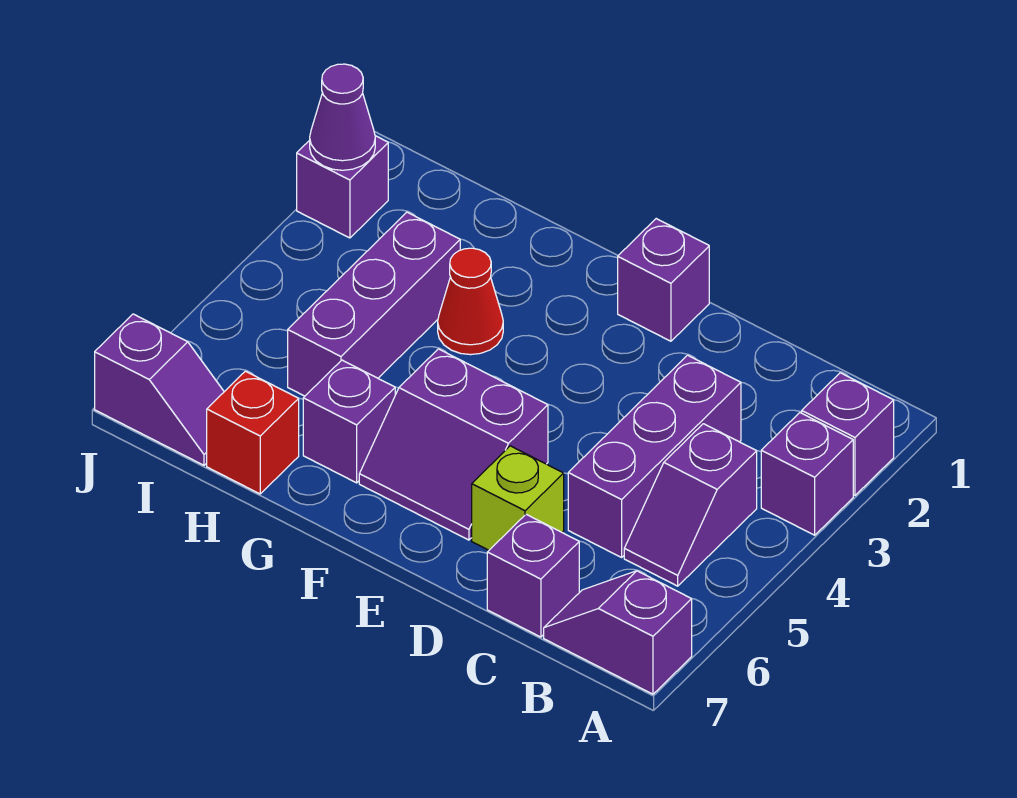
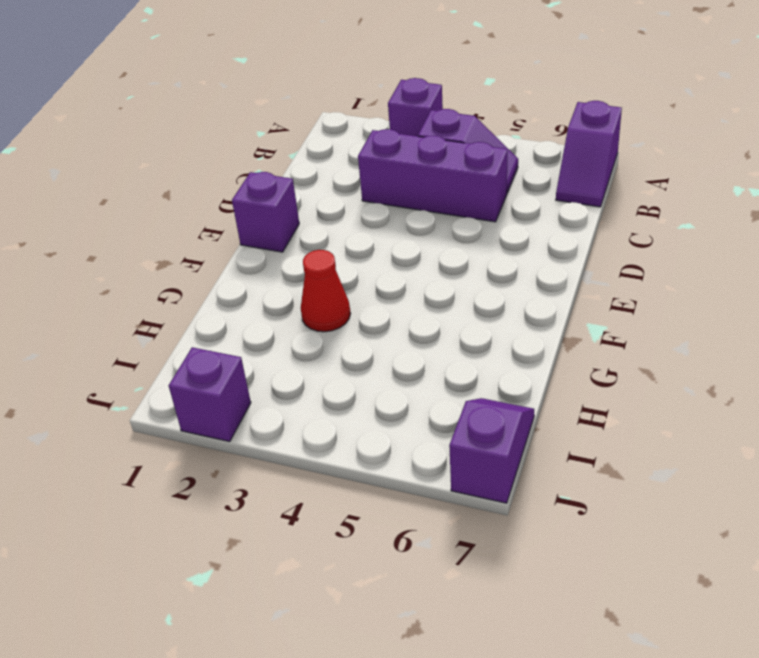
none -> purple 1x1 brick [802,373,894,495]
none -> purple 1x1 brick [487,514,579,637]
none -> lime 1x1 brick [472,446,564,550]

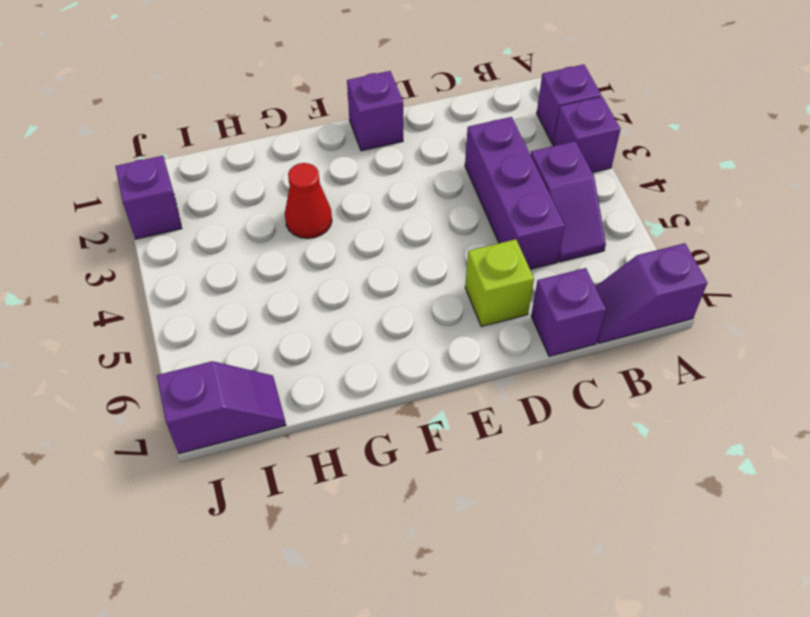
none -> purple 2x2 slope [359,349,548,540]
none -> purple 1x1 brick [303,360,395,483]
none -> purple 1x3 brick [288,212,460,396]

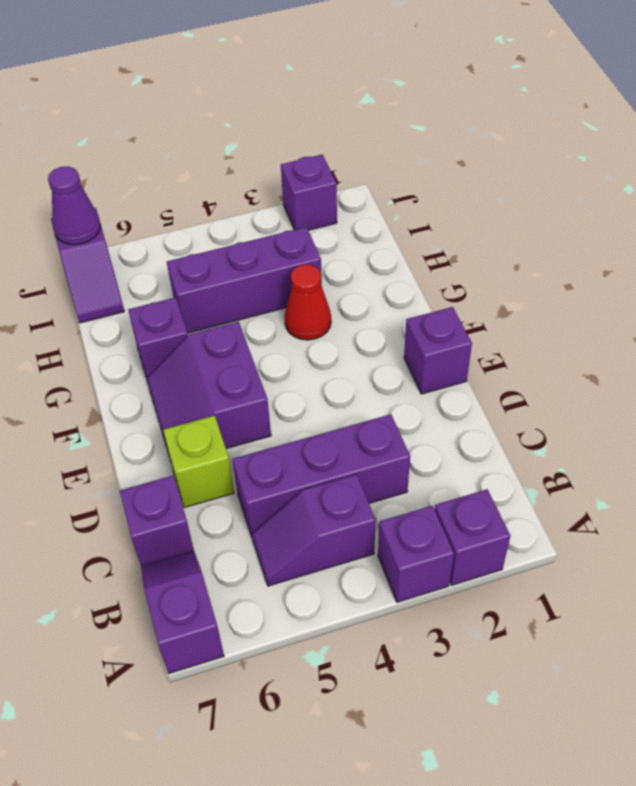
purple 1x1 cone [48,166,100,245] -> purple 1x1 cone moved to [310,64,375,170]
none -> red 1x1 brick [207,371,299,494]

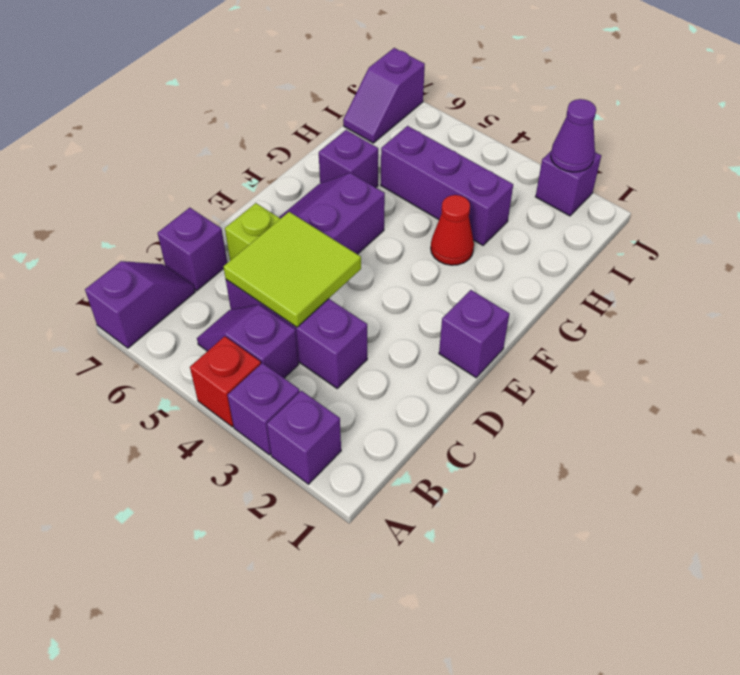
red 1x1 brick [190,336,261,427] -> red 1x1 brick moved to [207,371,299,494]
lime 2x2 tile [224,212,361,327] -> none

